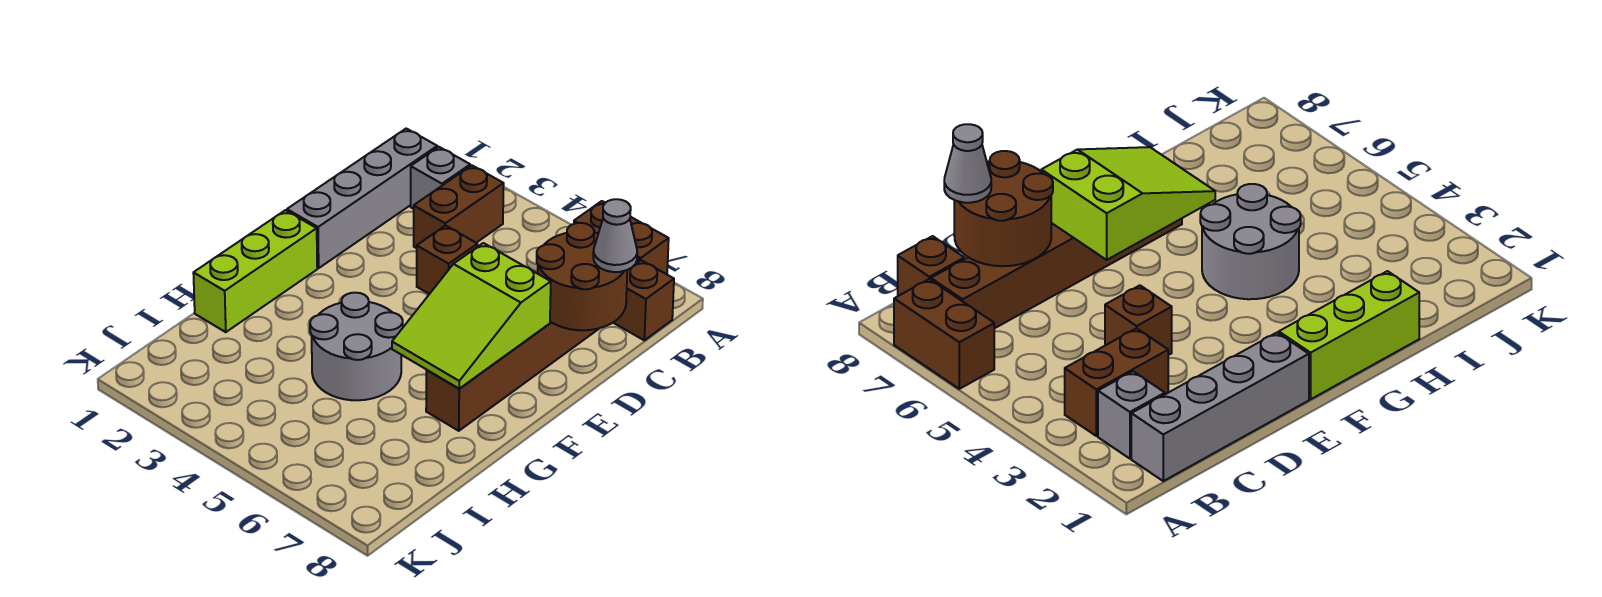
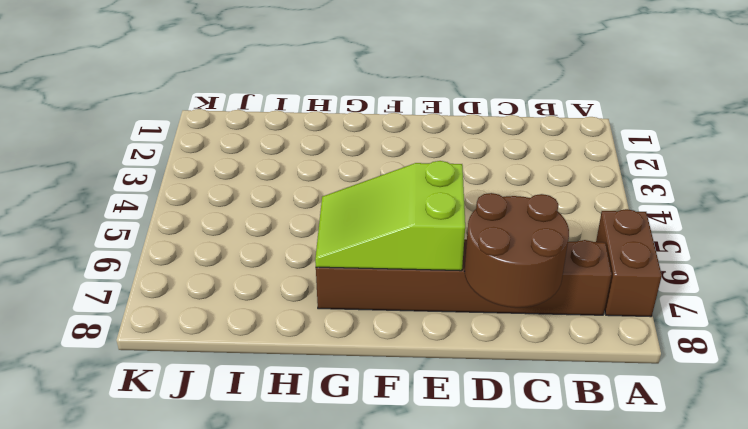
none -> grey 1x4 brick [287,129,437,268]
none -> grey 1x1 brick [411,147,470,209]
none -> brown 1x2 brick [414,165,504,248]

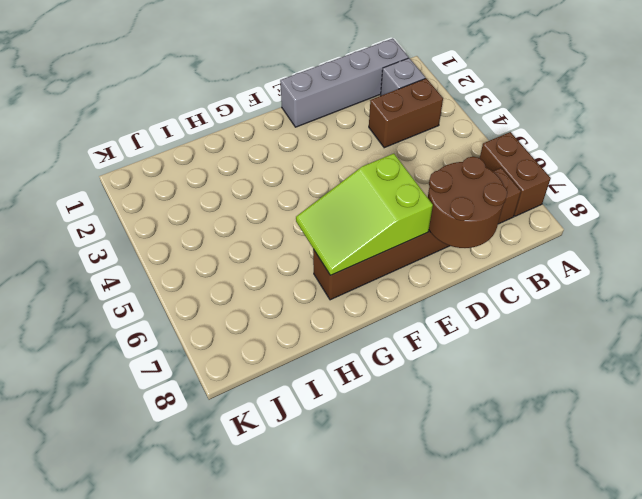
none -> brown 1x1 brick [613,260,674,340]
none -> brown 1x1 brick [417,225,477,294]
none -> lime 1x3 brick [193,210,317,332]

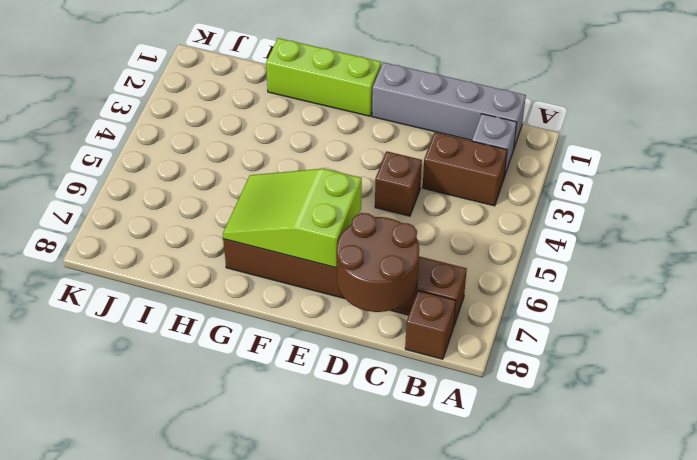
none -> brown 1x2 brick [574,201,669,274]
none -> grey 2x2 round brick [310,293,403,400]
none -> grey 1x1 cone [593,199,637,272]

